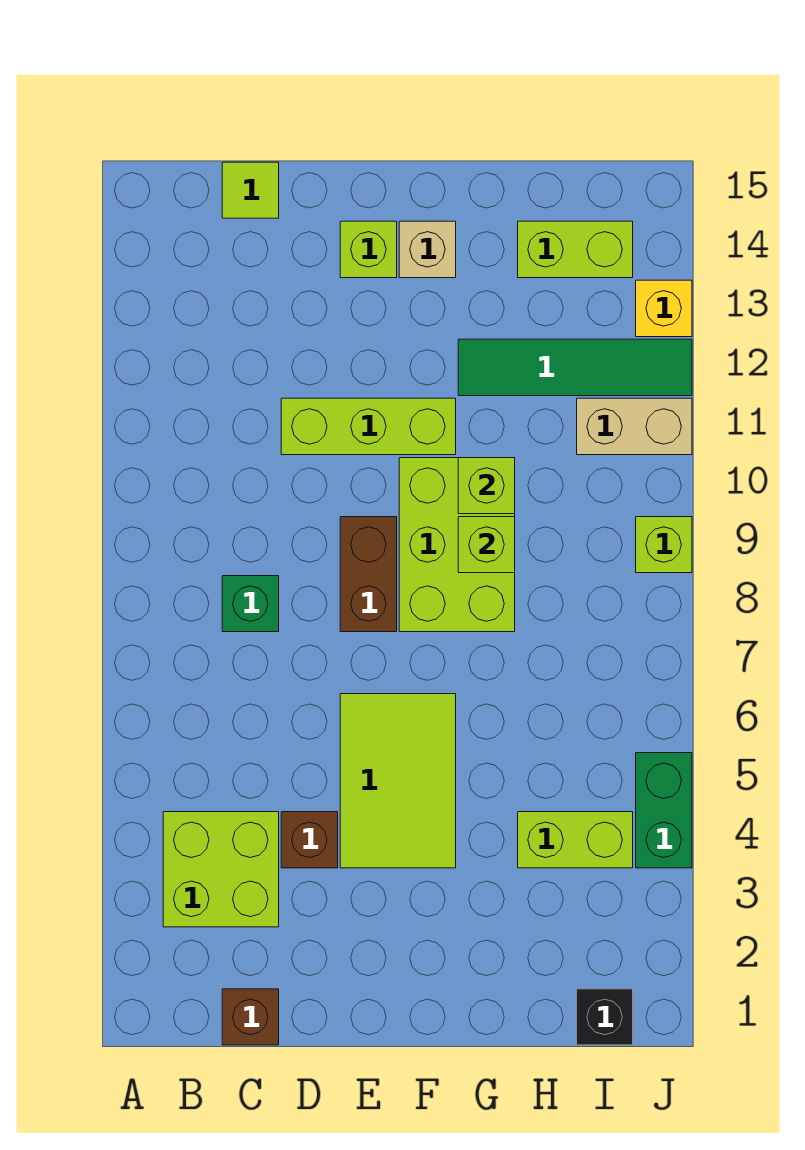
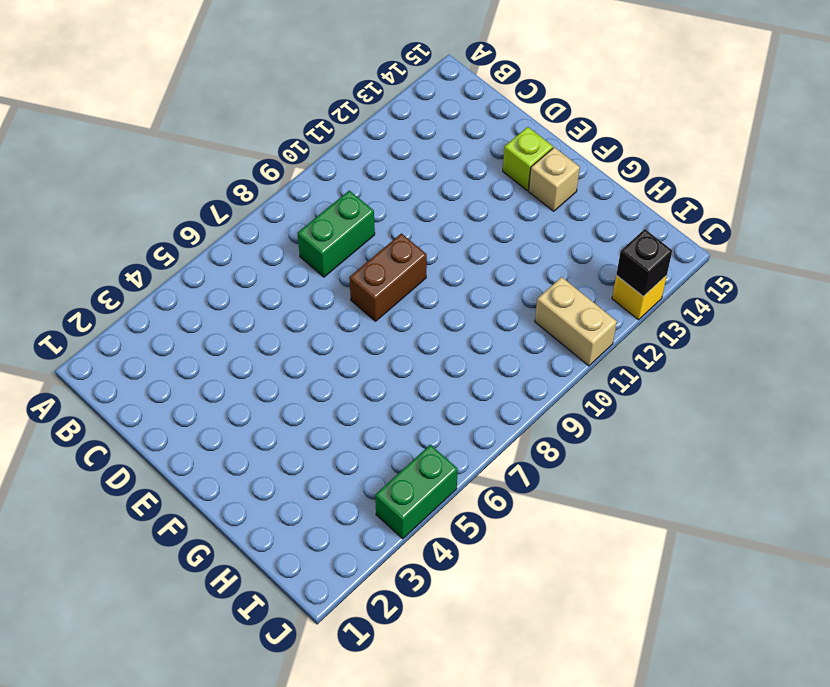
green 1x2 brick [297,190,375,277] -> green 1x1 brick [222,576,279,632]
black 1x1 brick [616,229,672,296] -> black 1x1 brick moved to [577,989,633,1045]
none -> lime 2x2 brick [163,812,279,927]
none -> brown 1x1 brick [222,989,279,1045]
none -> lime 1x1 tile [222,162,279,218]

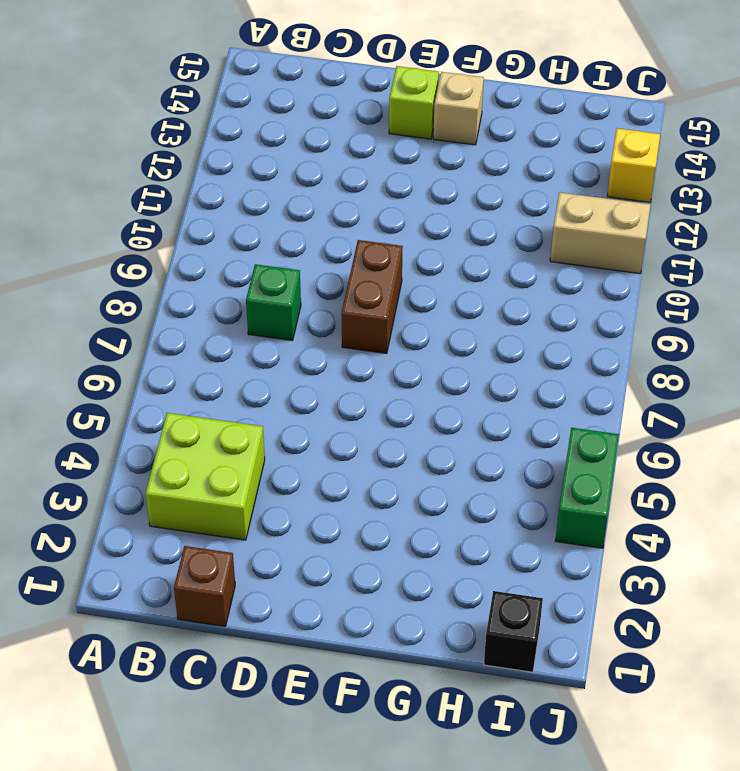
none -> lime 1x1 tile [222,162,279,218]
none -> brown 1x1 brick [281,812,338,868]
none -> lime 1x3 brick [281,398,456,455]

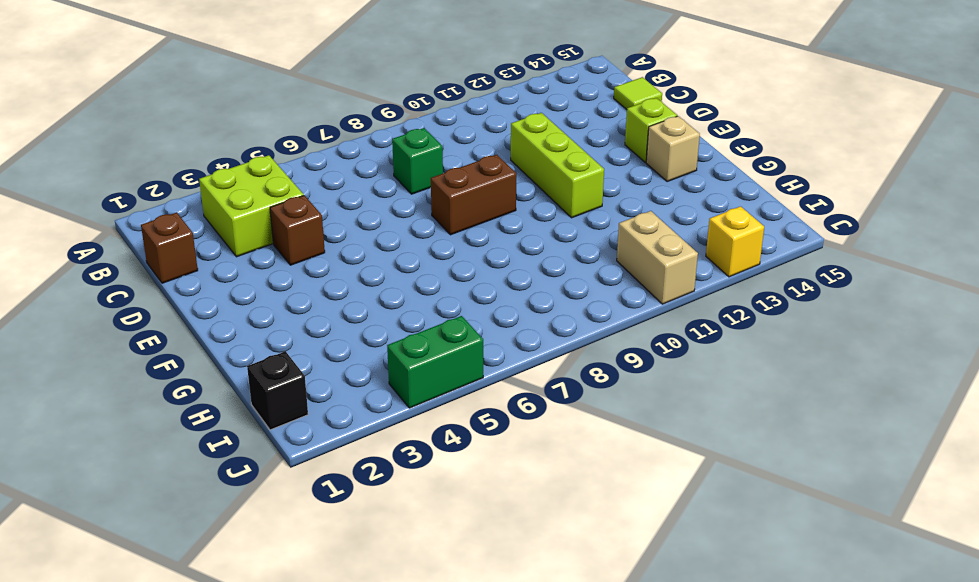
none -> lime 2x3 tile [340,694,456,868]
none -> lime 2x3 brick [399,458,515,632]
none -> green 1x4 tile [458,339,692,396]

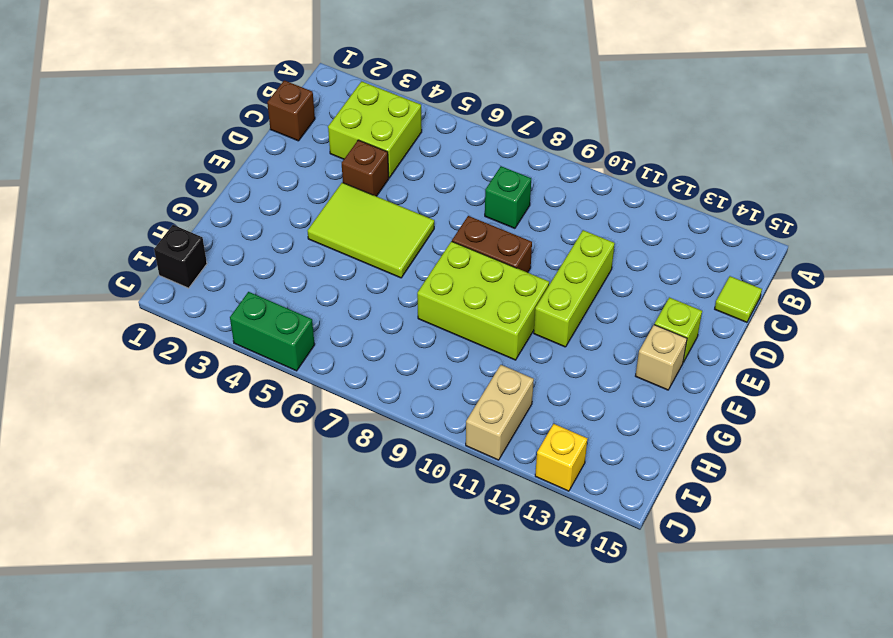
none -> green 1x4 tile [458,339,692,396]
none -> lime 1x2 brick [518,812,633,868]
none -> lime 1x2 brick [518,221,633,278]

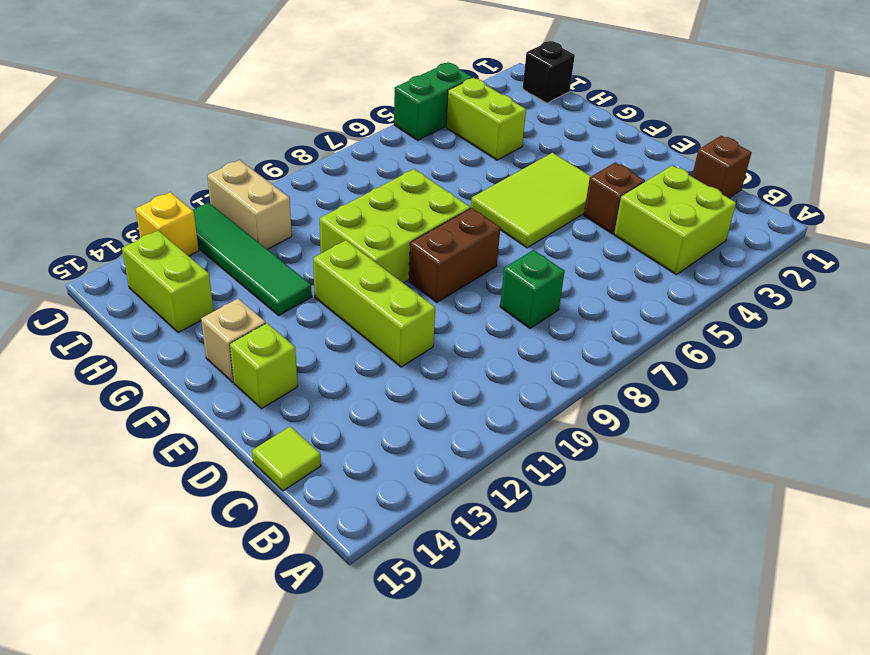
none -> lime 1x1 brick [636,517,692,573]
none -> lime 1x1 brick [458,517,515,573]
none -> lime 1x1 brick [458,458,515,514]

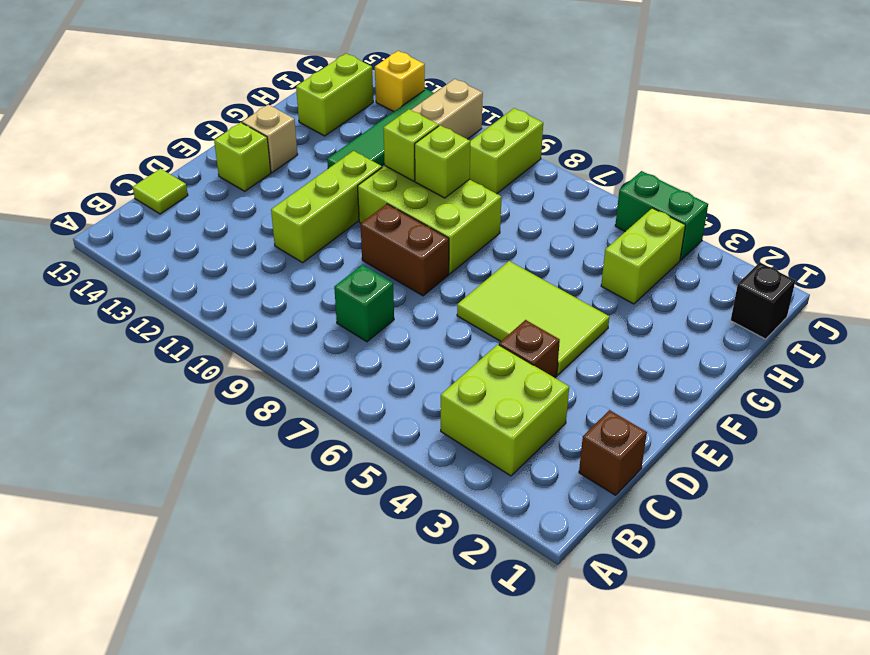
lime 1x2 brick [470,108,543,194] -> lime 1x1 brick [636,517,692,573]

